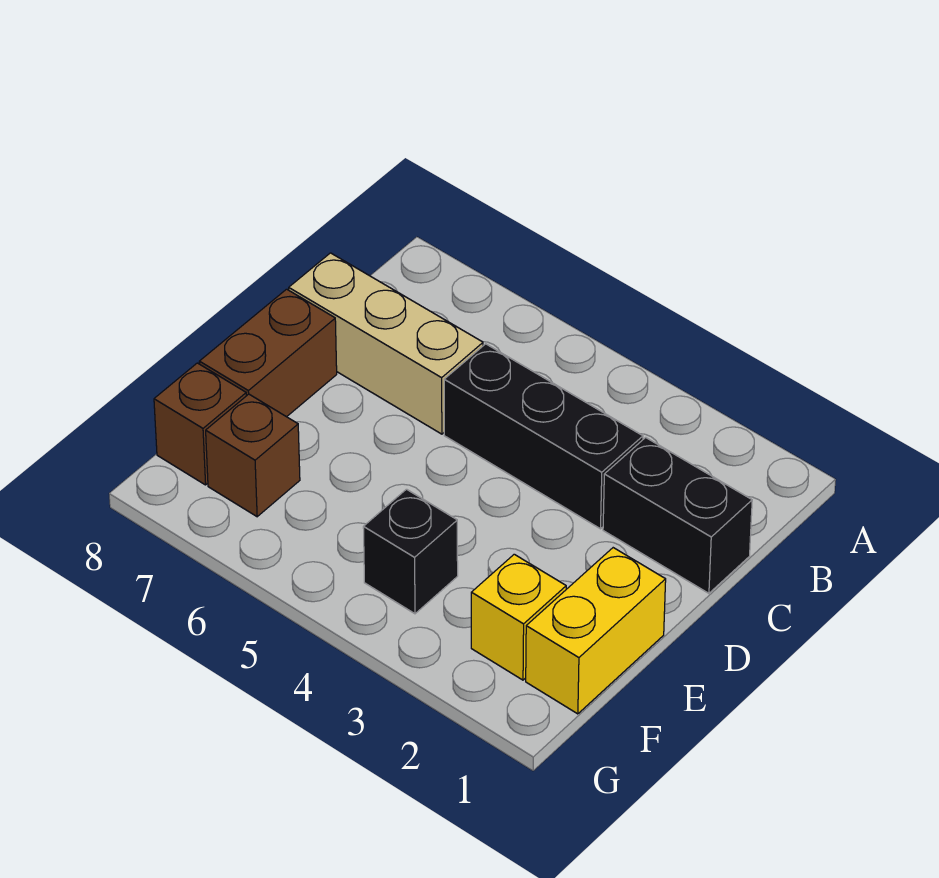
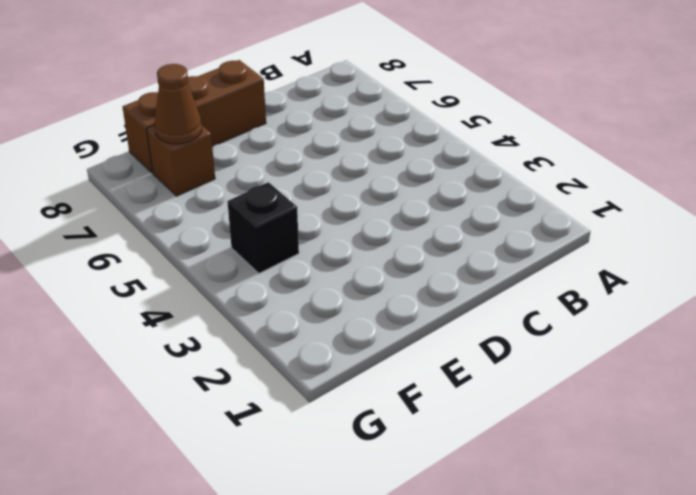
brown 1x1 cone [154,64,202,144] -> none
none -> black 1x2 brick [603,437,752,593]
none -> black 1x3 brick [444,344,643,529]

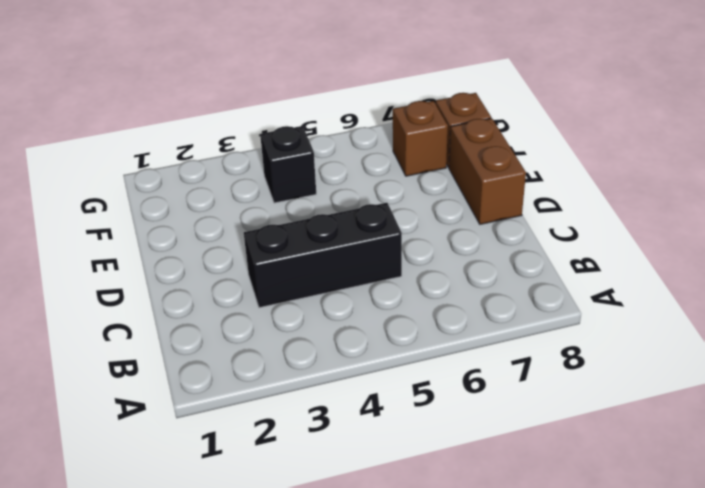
none -> black 1x2 brick [603,437,752,593]
none -> tan 1x3 brick [289,253,483,434]

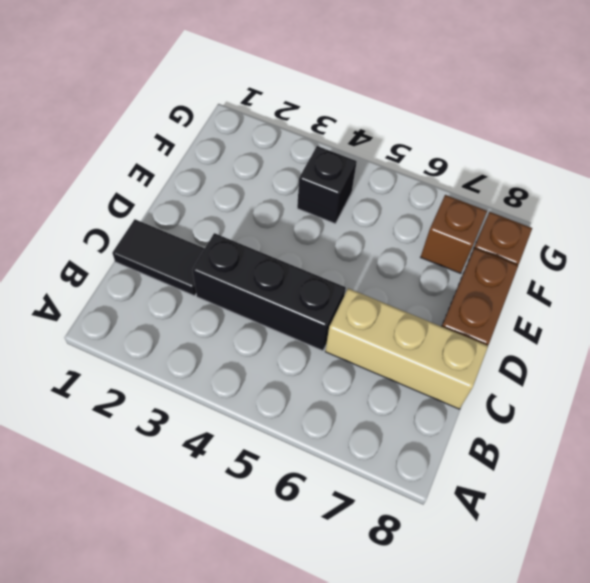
black 1x2 tile [112,219,205,296] -> black 1x2 brick [603,437,752,593]
none -> yellow 1x2 brick [526,548,666,714]
none -> yellow 1x1 brick [471,554,566,680]

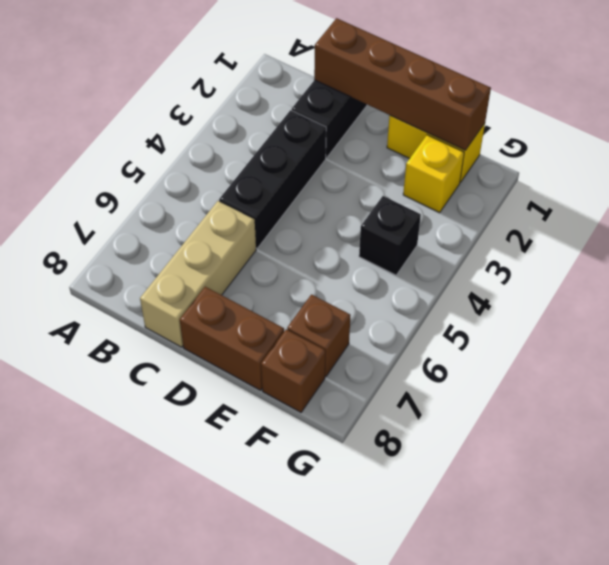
brown 1x4 brick [314,18,491,150] -> none

